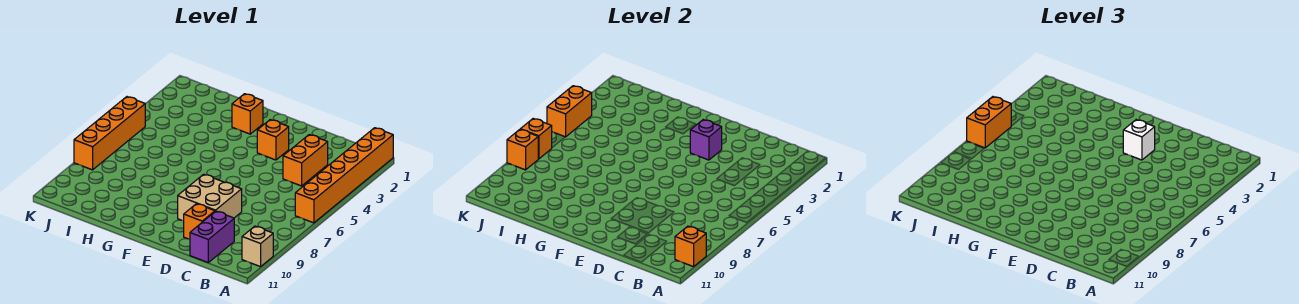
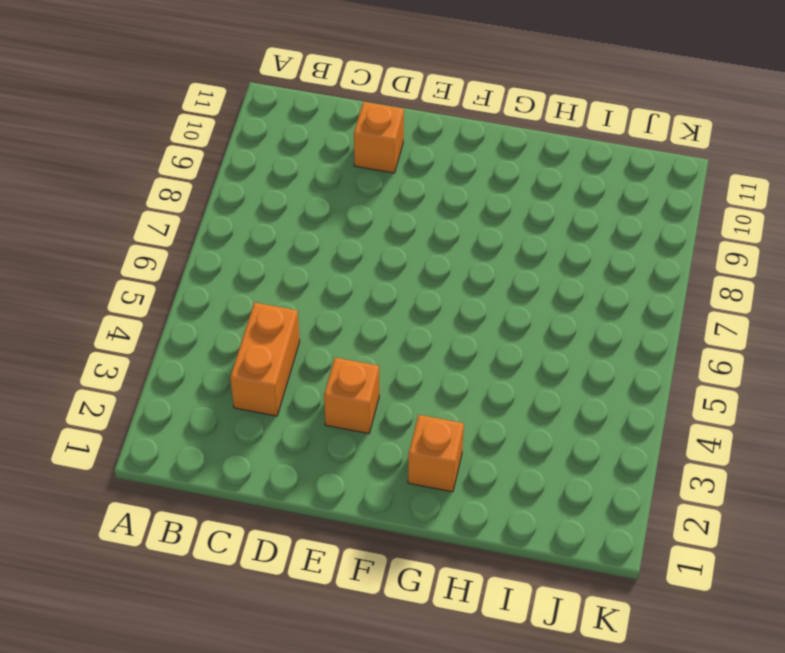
none -> orange 1x6 brick [295,128,393,223]
none -> tan 1x1 brick [242,226,273,267]
none -> purple 1x2 brick [190,211,234,263]

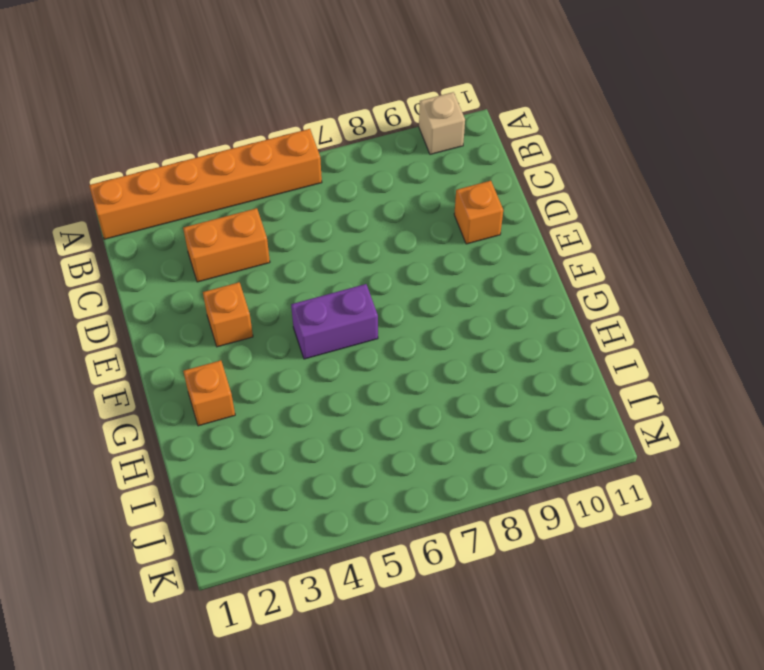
purple 1x2 brick [291,284,378,359] -> purple 1x2 brick moved to [190,211,234,263]
none -> tan 2x2 brick [178,174,242,221]
none -> orange 1x4 brick [74,97,145,170]
none -> orange 1x1 brick [675,226,706,267]

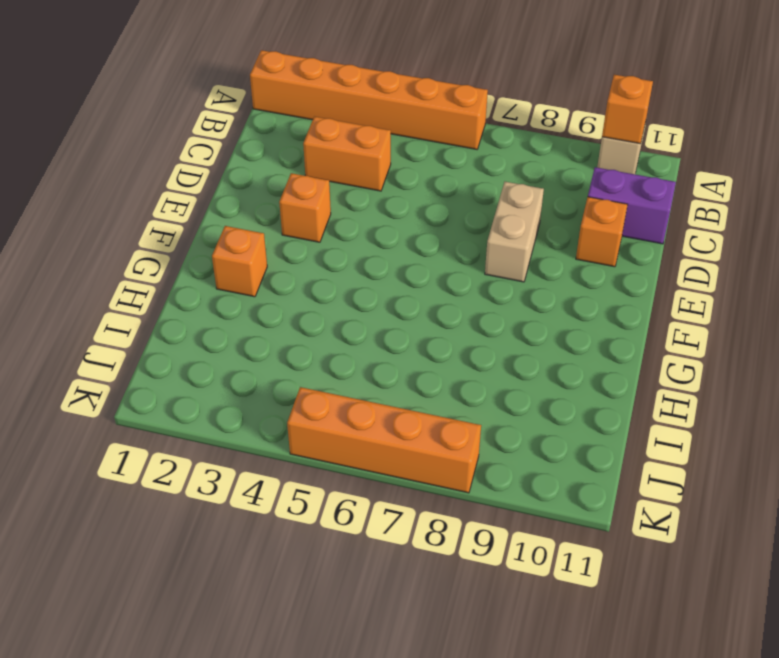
tan 1x2 brick [485,182,544,282] -> tan 2x2 brick [178,174,242,221]
none -> purple 1x1 brick [690,120,722,160]
none -> orange 1x2 brick [547,86,592,137]
none -> orange 1x1 brick [520,119,552,159]

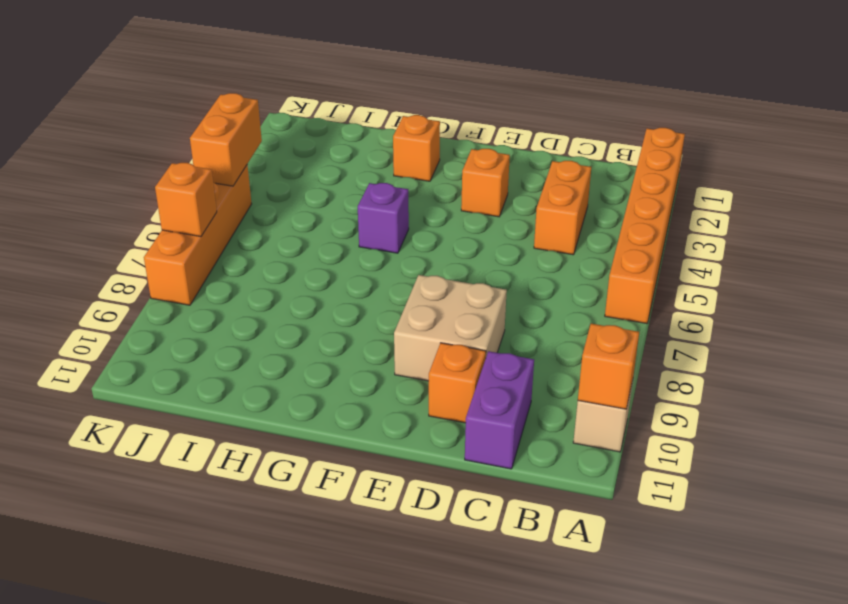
purple 1x1 brick [358,183,409,253] -> purple 1x1 brick moved to [690,120,722,160]
none -> orange 1x1 brick [507,130,538,170]
none -> white 1x1 brick [1123,120,1155,160]
none -> orange 1x2 brick [967,97,1011,148]

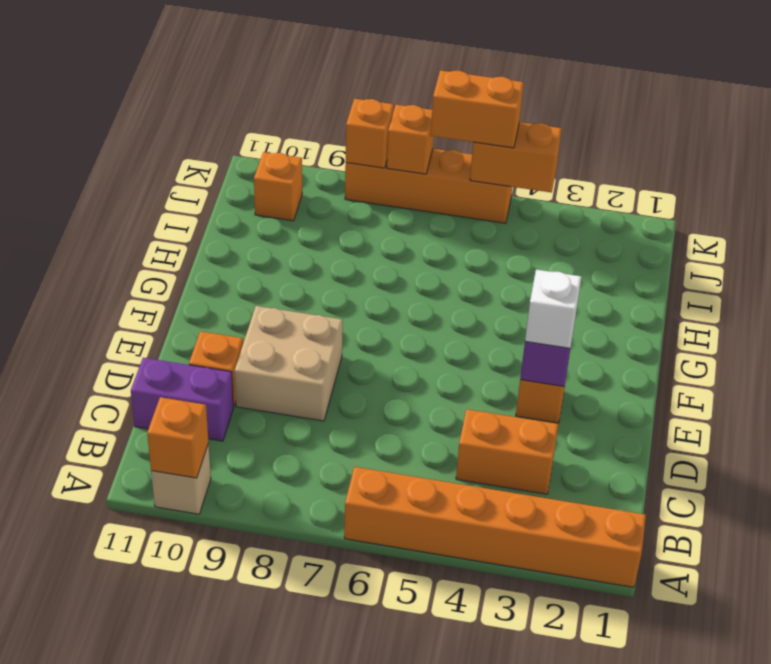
orange 1x1 brick [254,152,302,221] -> orange 1x1 brick moved to [232,94,263,134]

